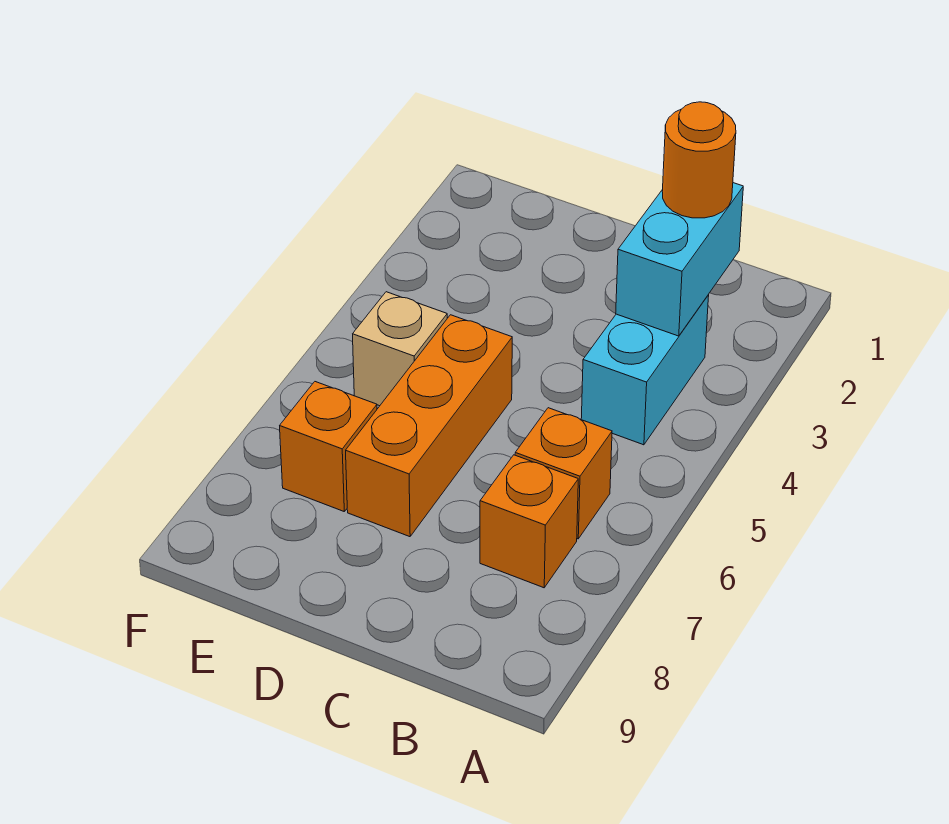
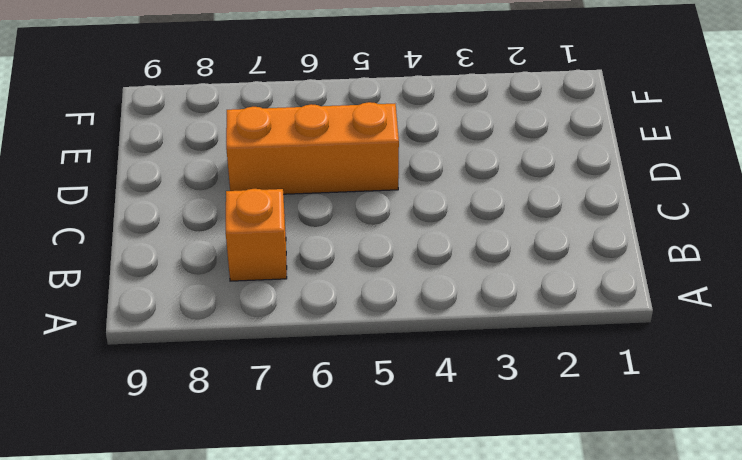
none -> cyan 1x2 brick [581,295,709,445]
none -> orange 1x1 brick [515,408,612,539]

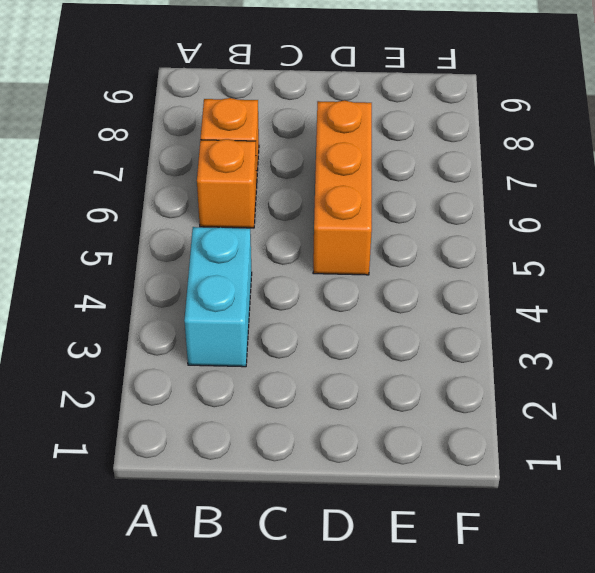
none -> tan 1x1 brick [353,292,447,406]
none -> orange 1x1 brick [280,382,377,511]

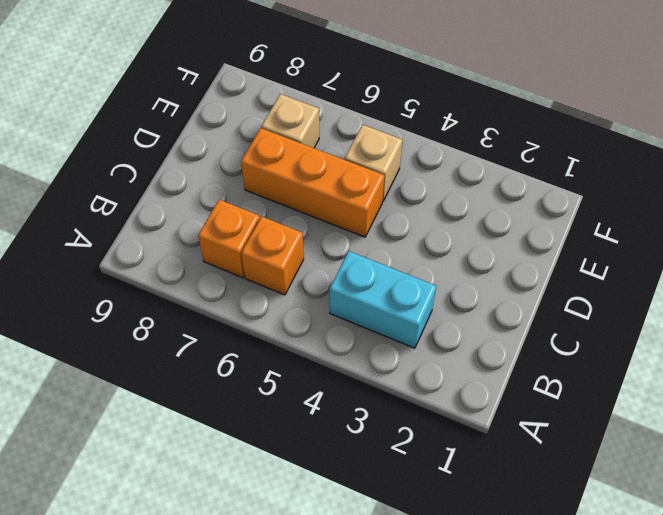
tan 1x1 brick [261,94,319,148] -> orange 1x1 brick [280,382,377,511]
none -> cyan 1x2 brick [616,183,743,336]
none -> orange 1x1 round brick [662,102,736,218]

